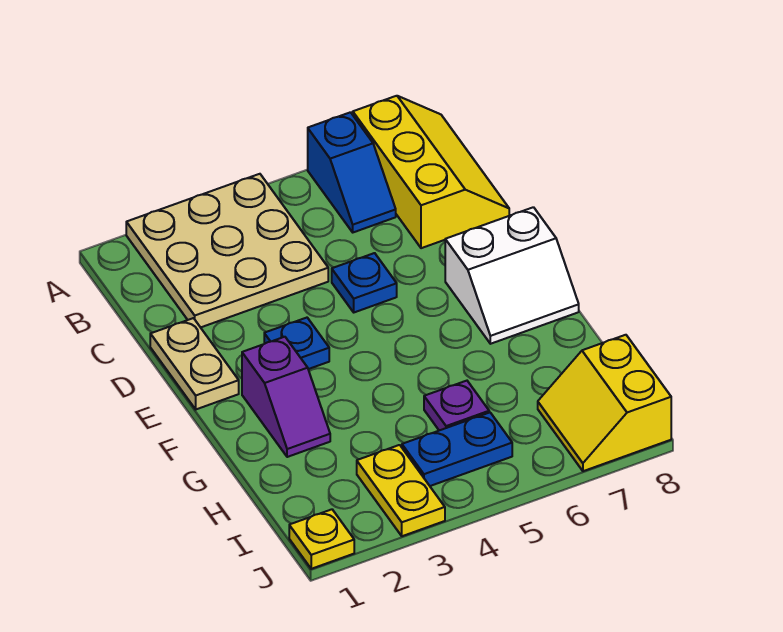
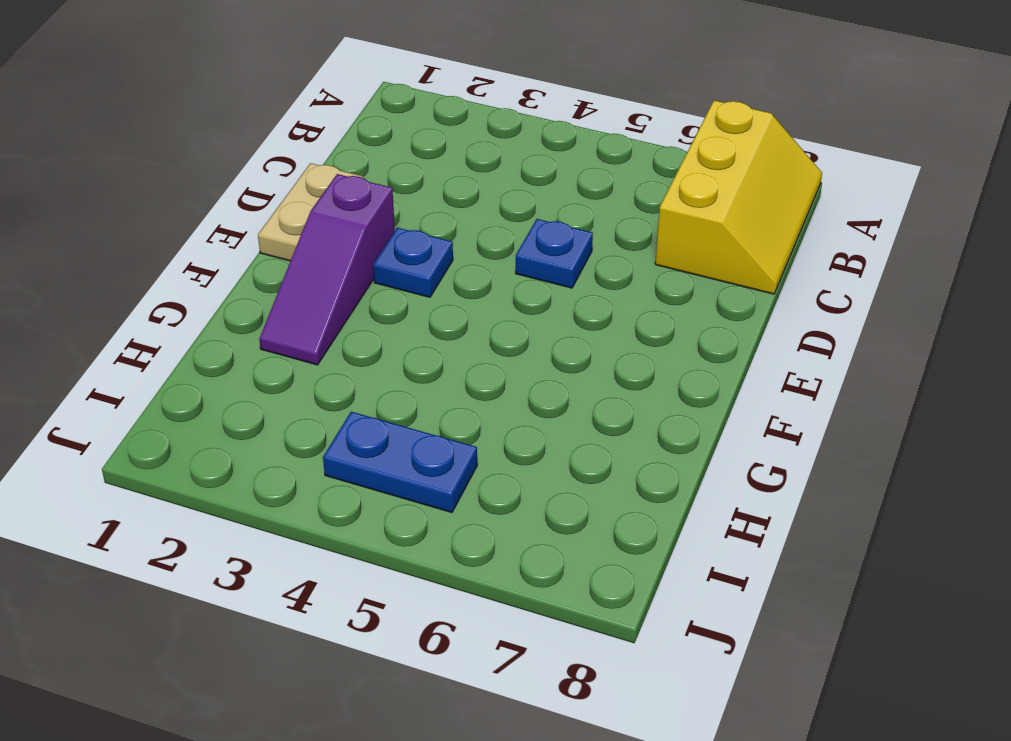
purple 1x3 slope [259,174,395,365] -> purple 1x2 slope [242,337,330,457]
none -> tan 3x3 plate [126,174,328,327]
none -> blue 1x2 slope [308,112,396,232]
none -> white 2x2 slope [445,207,579,344]

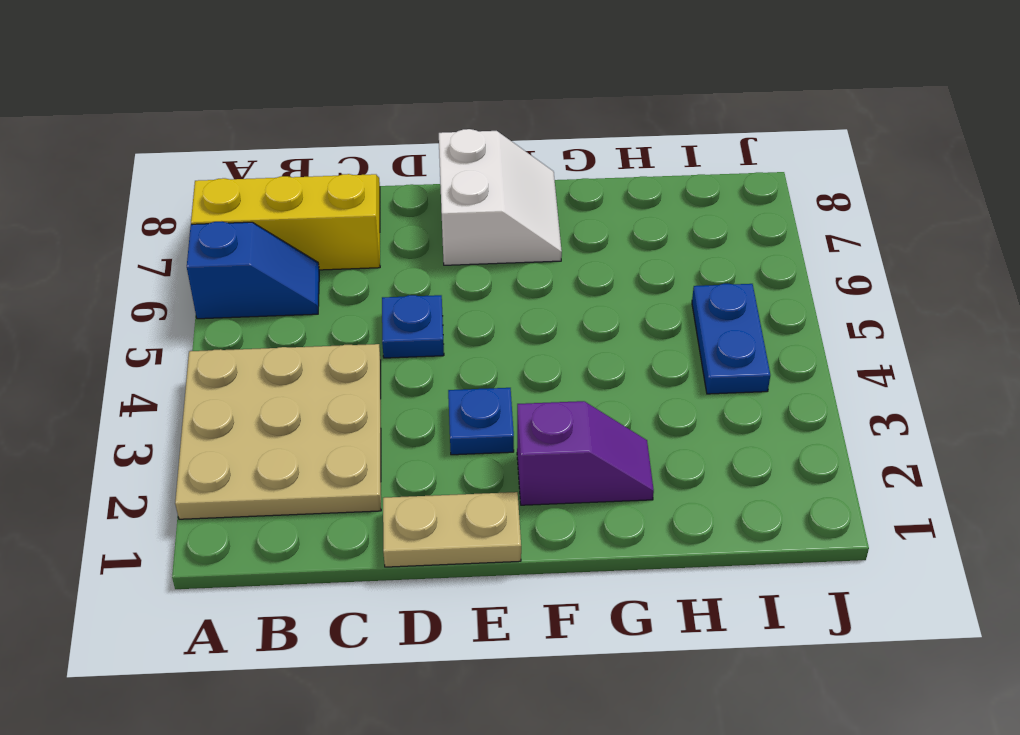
none -> purple 1x1 plate [424,381,489,430]
none -> yellow 1x2 plate [357,445,445,536]
none -> yellow 2x2 slope [538,335,671,471]

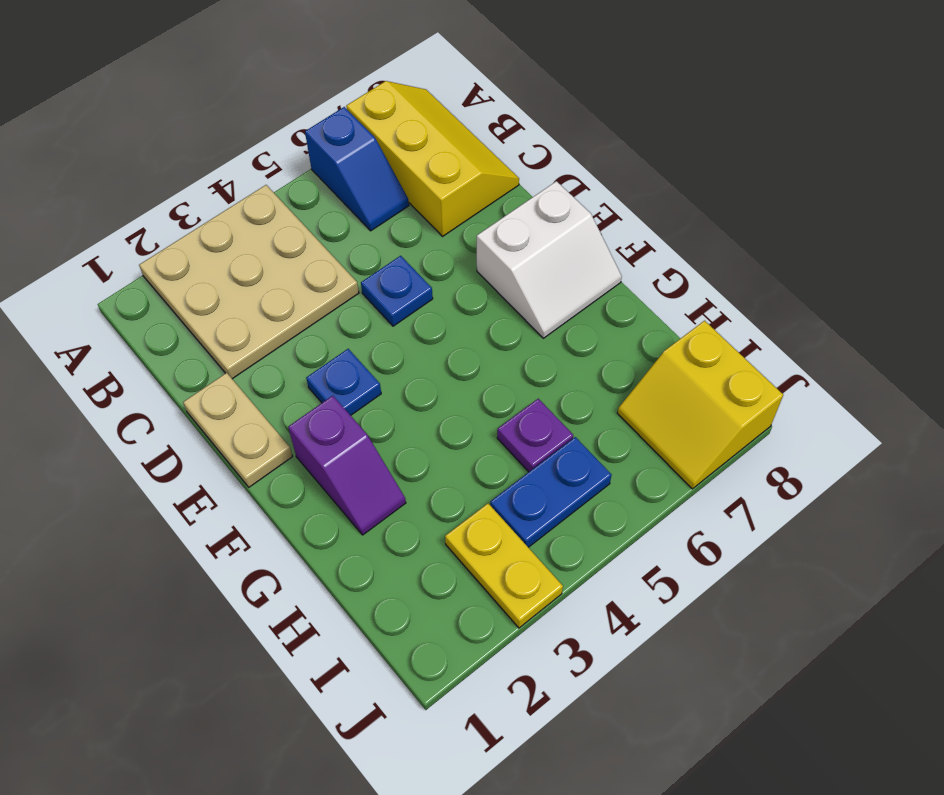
none -> yellow 1x1 plate [289,509,354,569]

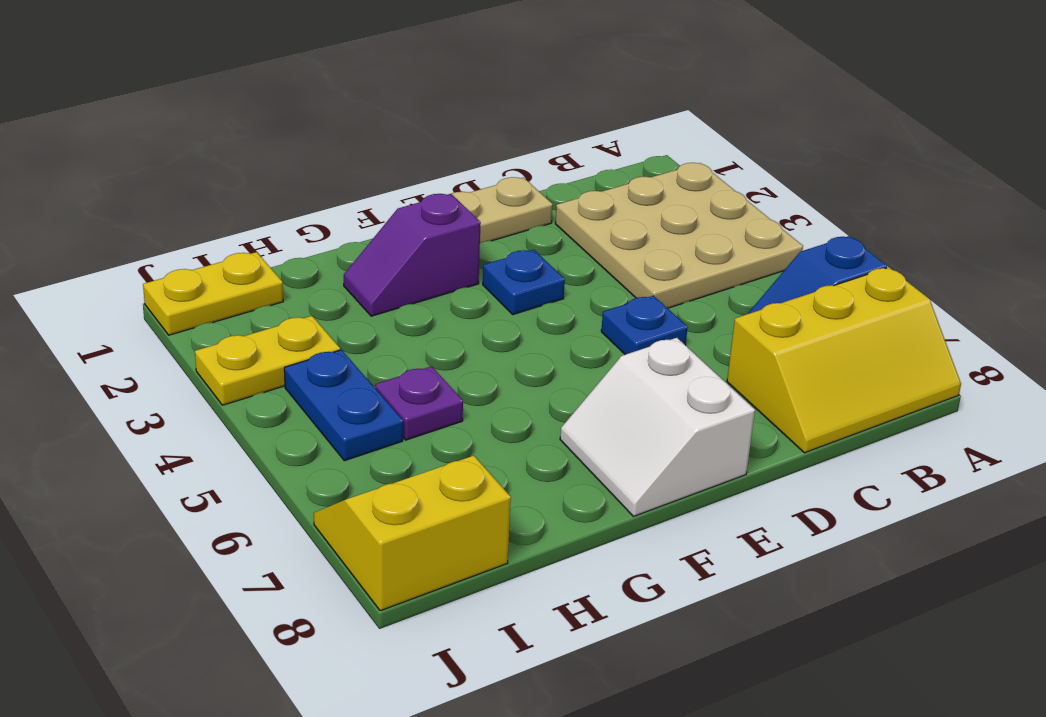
yellow 1x2 plate [143,252,283,335] -> yellow 1x1 plate [289,509,354,569]

